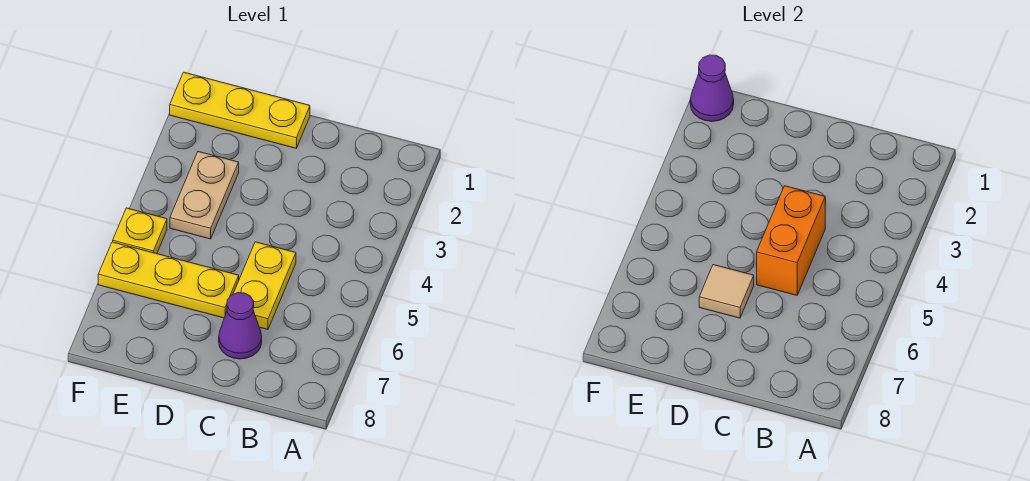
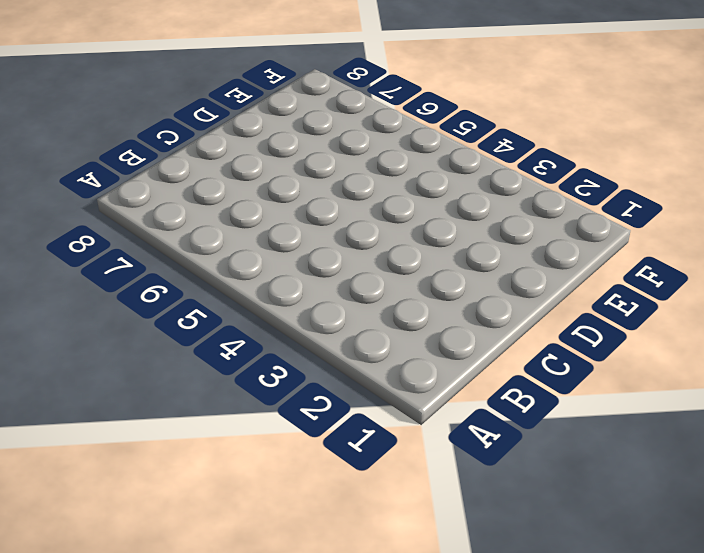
none -> yellow 1x2 plate [233,242,296,329]
none -> purple 1x1 cone [219,293,262,359]

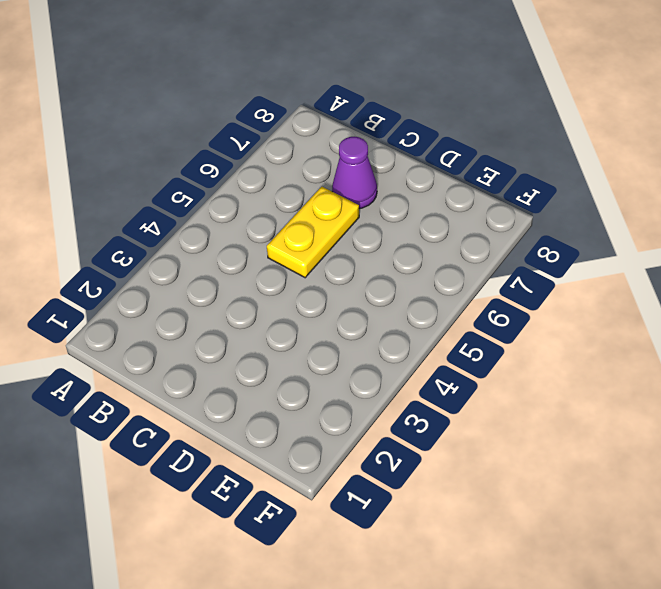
none -> yellow 1x3 plate [170,72,310,148]
none -> yellow 1x3 plate [98,242,239,318]

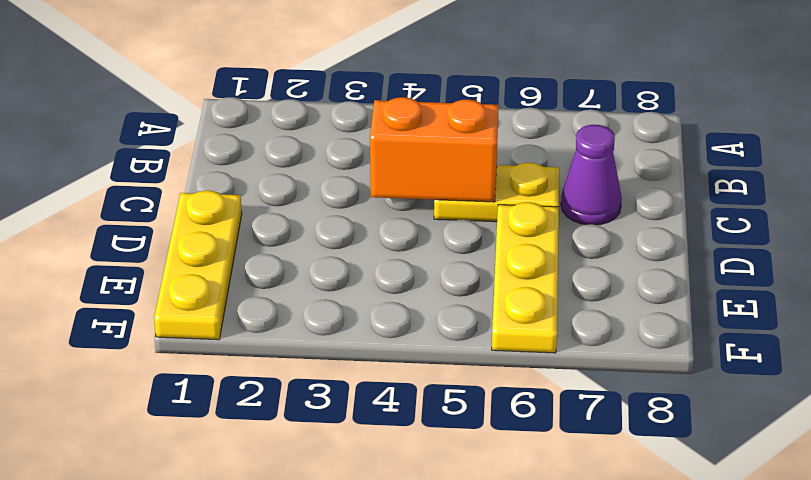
none -> tan 1x2 plate [170,152,239,239]
none -> yellow 1x1 plate [113,208,167,254]

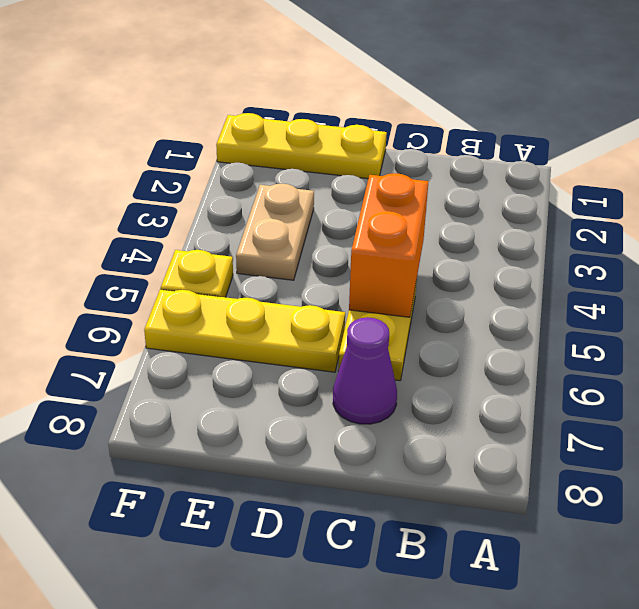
none -> tan 1x1 tile [699,265,754,318]
none -> purple 1x1 cone [690,55,734,121]

